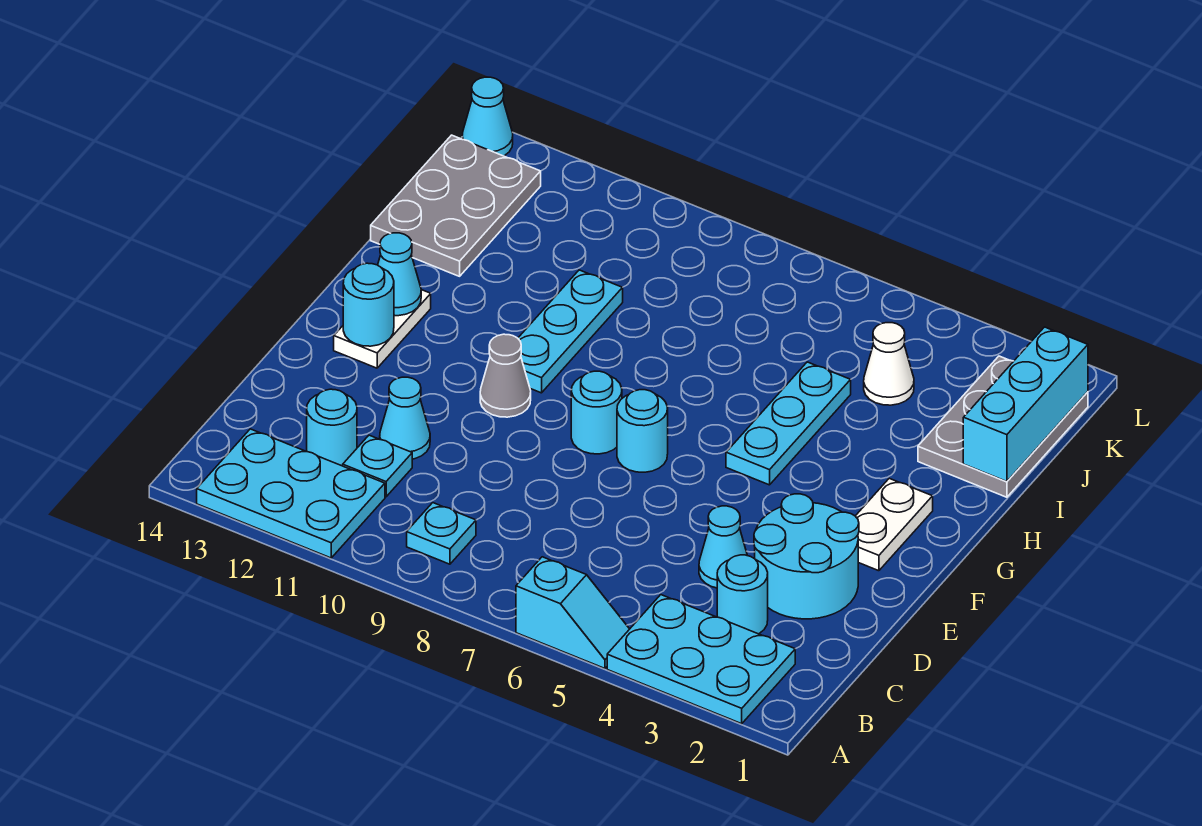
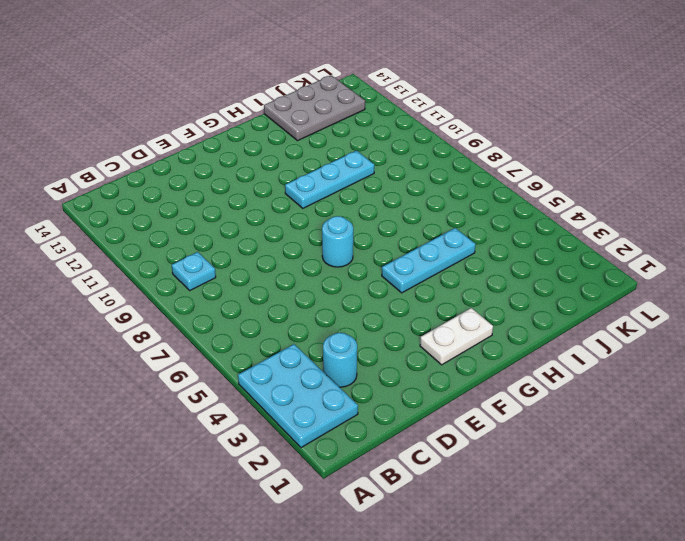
none -> cyan 1x2 slope [516,557,629,668]
none -> cyan 2x3 plate [197,429,385,558]
none -> cyan 1x1 plate [343,435,412,497]

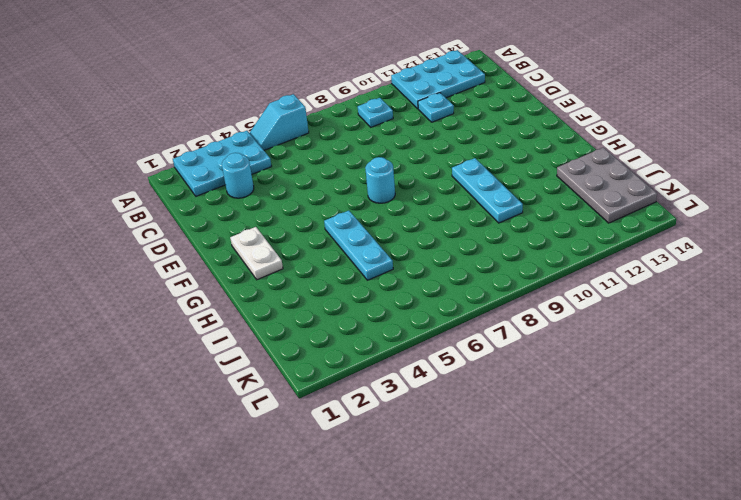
none -> cyan 1x1 round brick [307,389,357,466]
none -> cyan 2x2 round brick [754,494,859,619]
none -> cyan 1x1 cone [699,506,747,588]

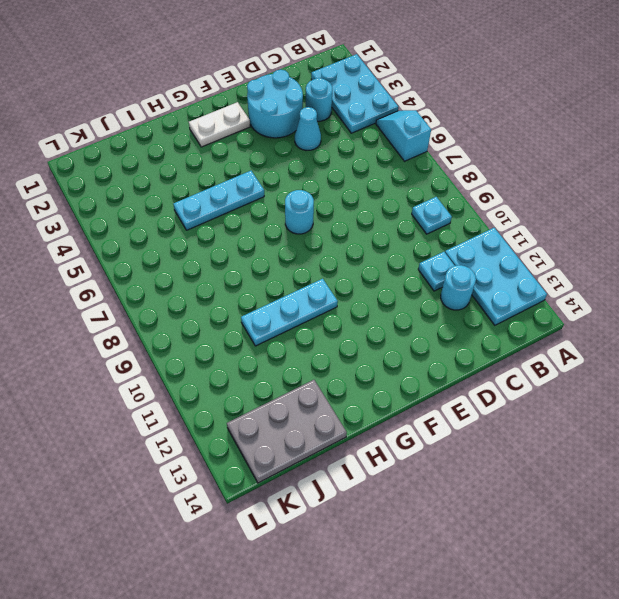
none -> cyan 1x1 cone [380,377,430,459]
none -> cyan 1x1 round brick [571,371,622,454]
none -> grey 1x1 cone [480,334,531,417]

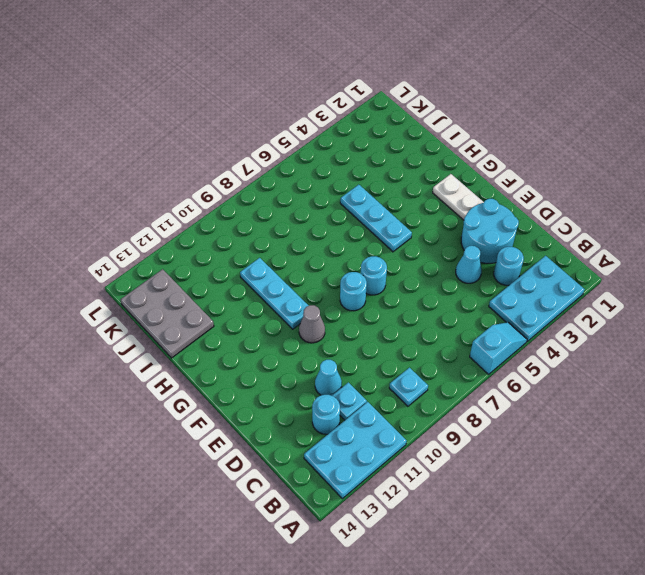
none -> white 1x2 plate [334,290,431,368]
none -> grey 2x3 plate [918,356,1088,497]
none -> white 1x1 cone [864,323,914,405]

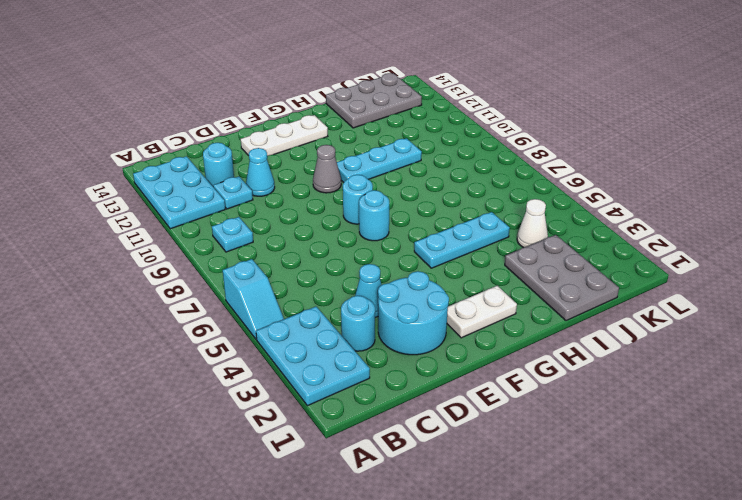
white 1x3 plate [241,115,328,156] -> white 1x2 plate [334,290,431,368]
grey 2x3 plate [505,235,619,321] -> grey 2x3 plate turned to [918,356,1088,497]
none -> cyan 1x1 cone [462,77,513,156]
none -> cyan 1x1 round brick [343,263,394,346]
none -> cyan 1x1 cone [378,233,421,316]

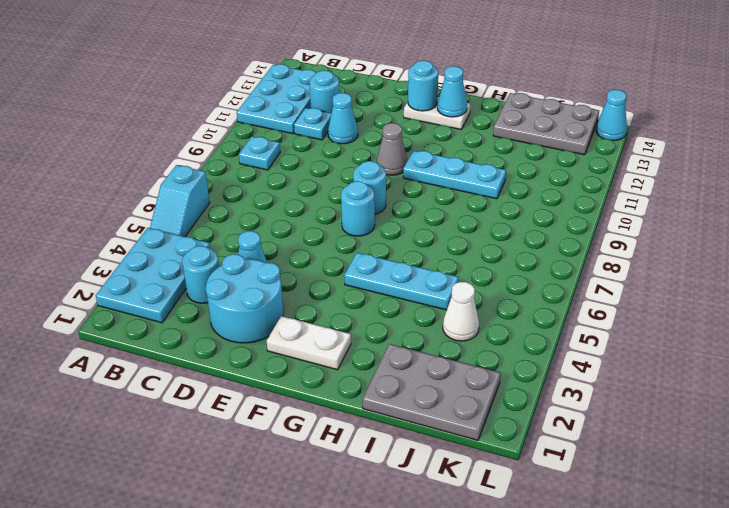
none -> cyan 1x3 brick [963,327,1088,482]

